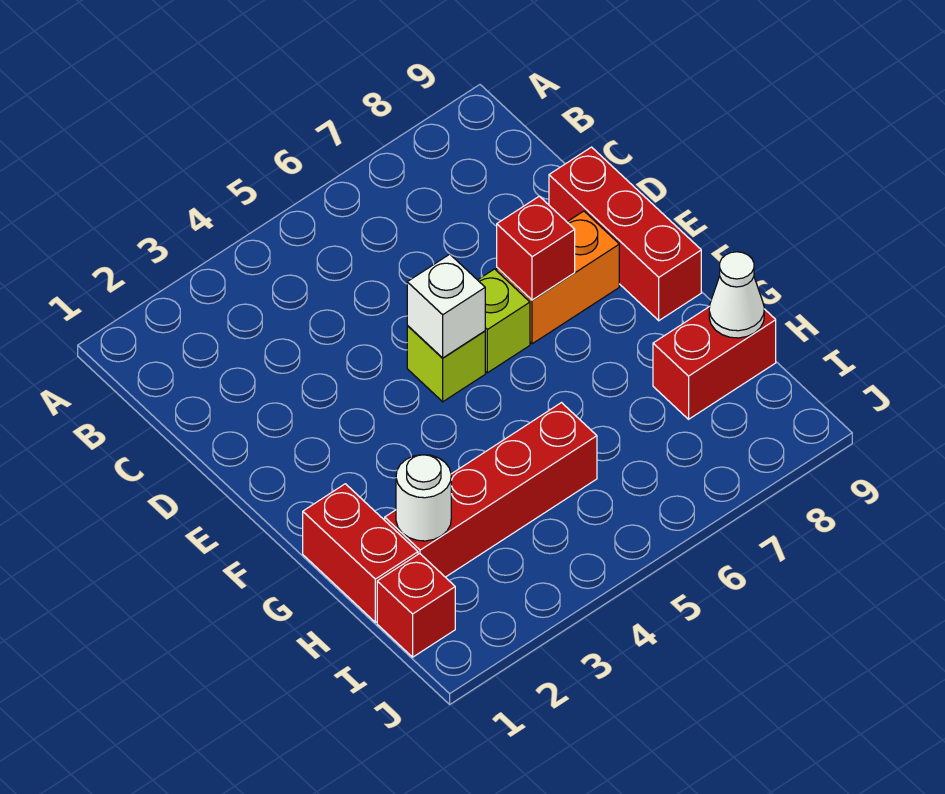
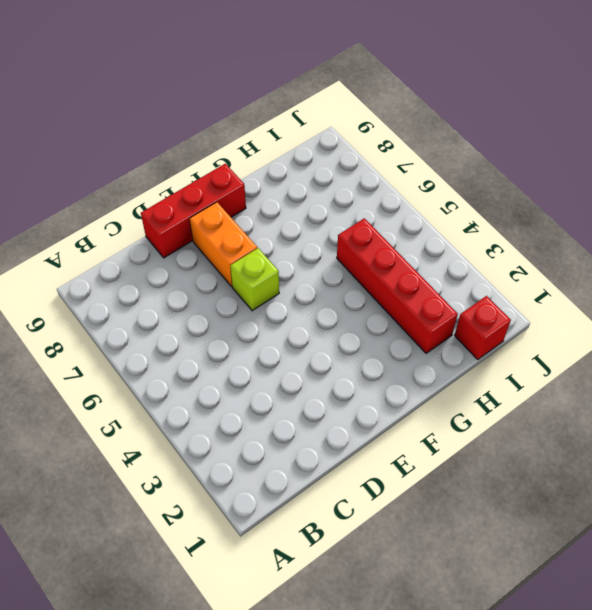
none -> lime 1x1 brick [407,326,485,402]
none -> red 1x2 brick [303,484,418,622]
none -> red 1x2 brick [653,306,776,419]

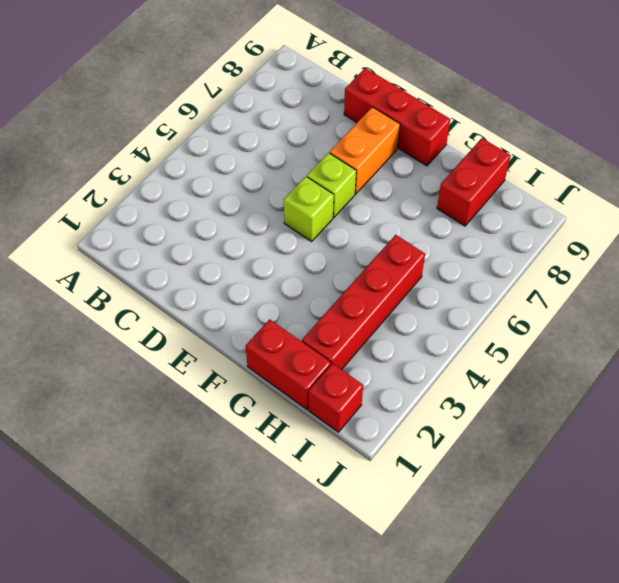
none -> white 1x1 brick [407,254,485,358]
none -> red 1x1 brick [497,196,575,300]
none -> white 1x1 round brick [396,455,451,541]

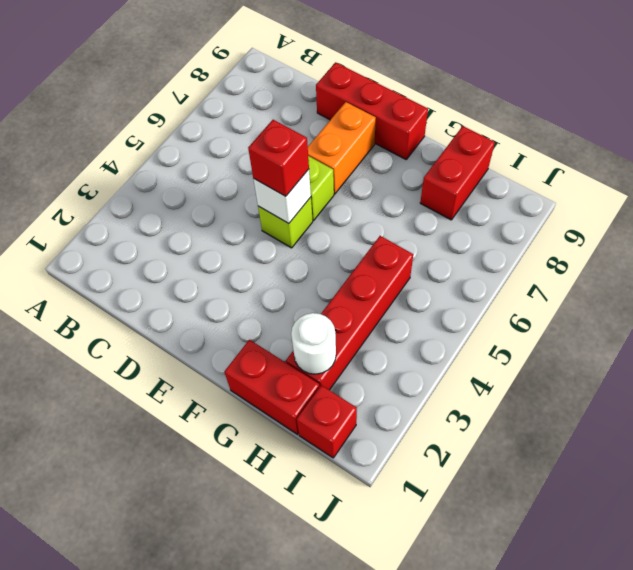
red 1x1 brick [248,120,309,196] -> red 1x1 brick moved to [497,196,575,300]
none -> white 1x1 cone [709,252,764,338]

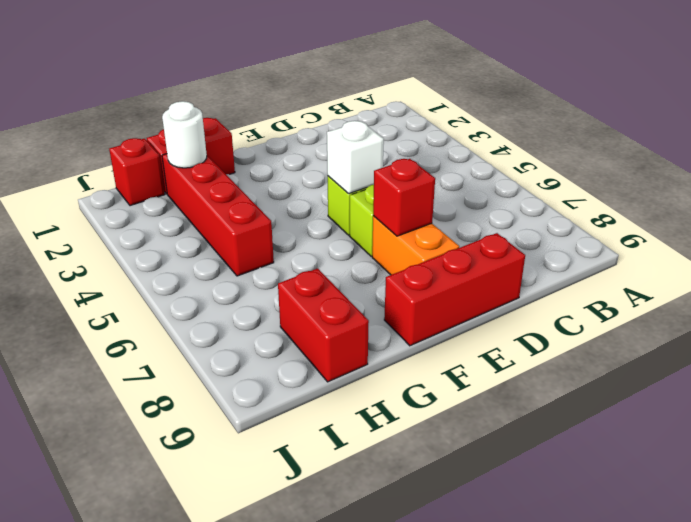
none -> white 1x1 cone [709,252,764,338]

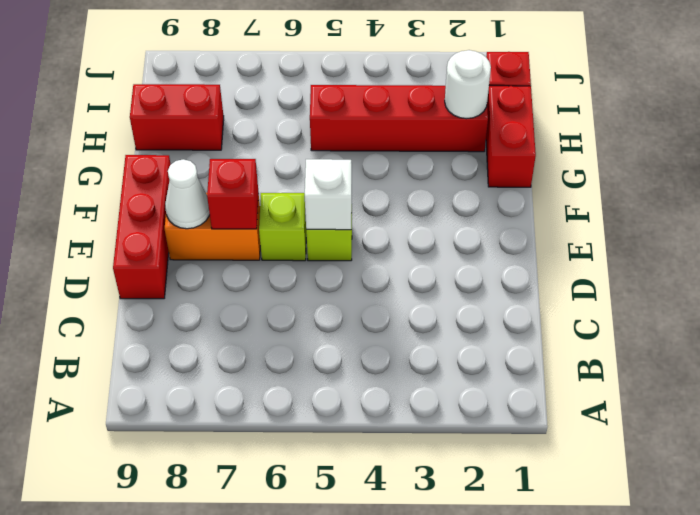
white 1x1 cone [165,159,210,229] -> white 1x1 cone moved to [709,252,764,338]

